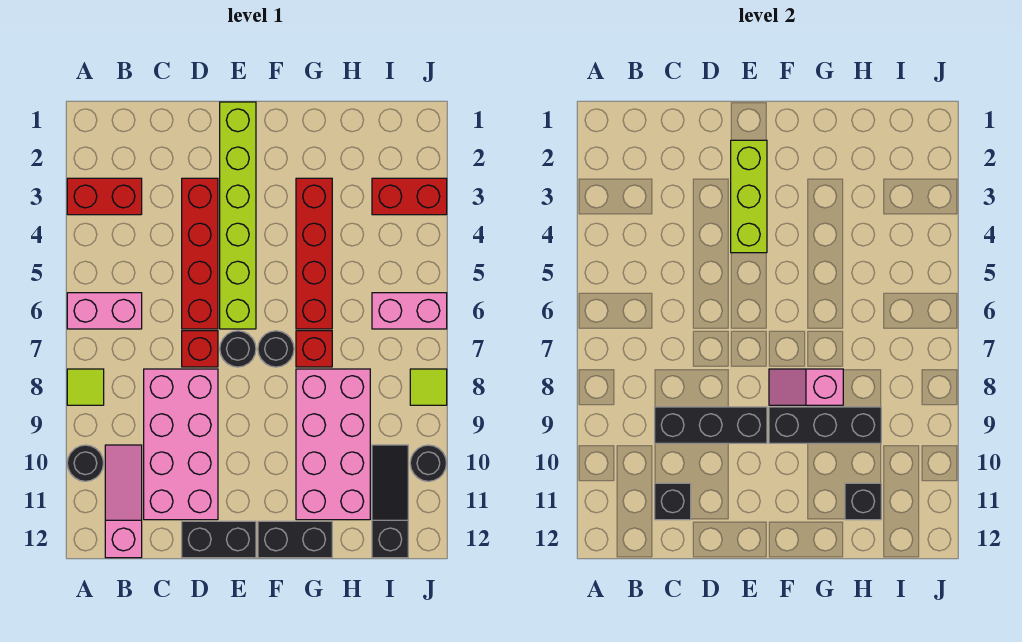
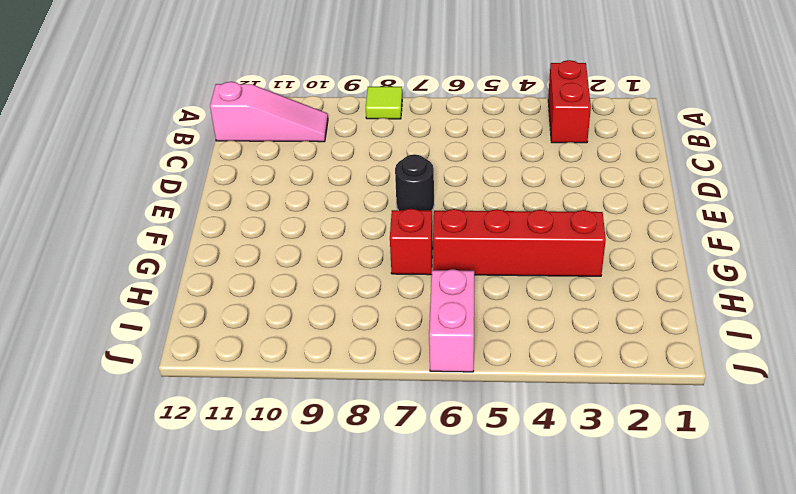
none -> pink 1x2 brick [67,293,142,329]
none -> black 1x1 round brick [67,445,104,481]
none -> pink 2x4 brick [144,369,218,520]

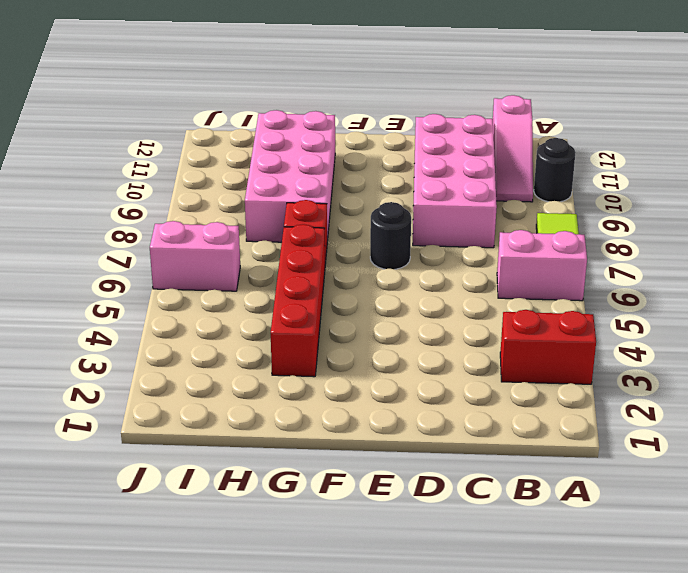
none -> red 1x4 brick [182,178,218,329]
none -> red 1x1 brick [182,331,218,367]
none -> black 1x2 brick [182,521,256,558]

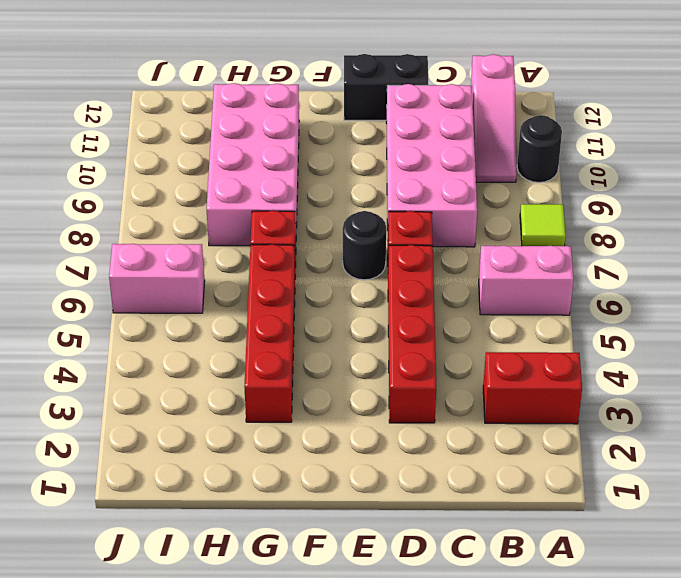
none -> lime 1x6 brick [220,102,256,329]
none -> black 1x1 round brick [258,331,294,367]
none -> black 1x2 brick [258,521,332,558]

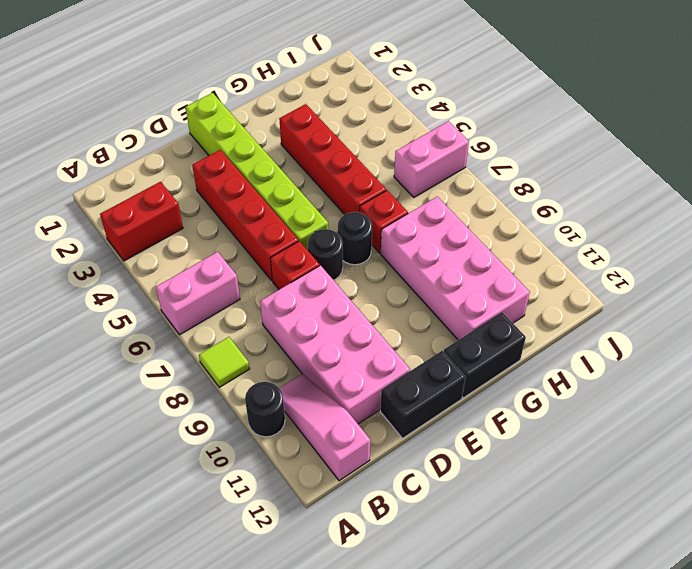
none -> red 1x2 brick [372,178,447,215]
none -> black 1x3 slope [372,445,408,558]
none -> lime 1x1 tile [410,369,447,405]

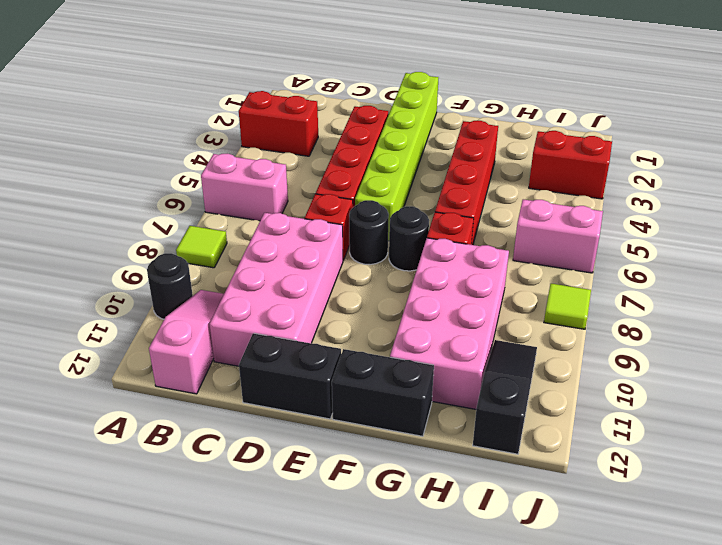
none -> black 1x1 round brick [410,445,447,481]
none -> black 1x3 brick [655,407,767,443]
none -> black 1x1 brick [655,483,691,520]

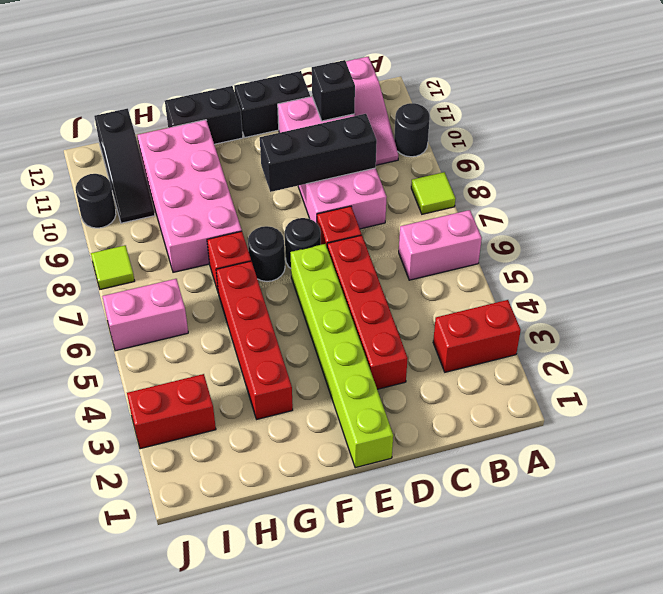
none -> lime 1x3 brick [731,140,767,253]
none -> pink 1x2 slope [769,369,843,405]
none -> black 1x3 brick [769,407,881,443]

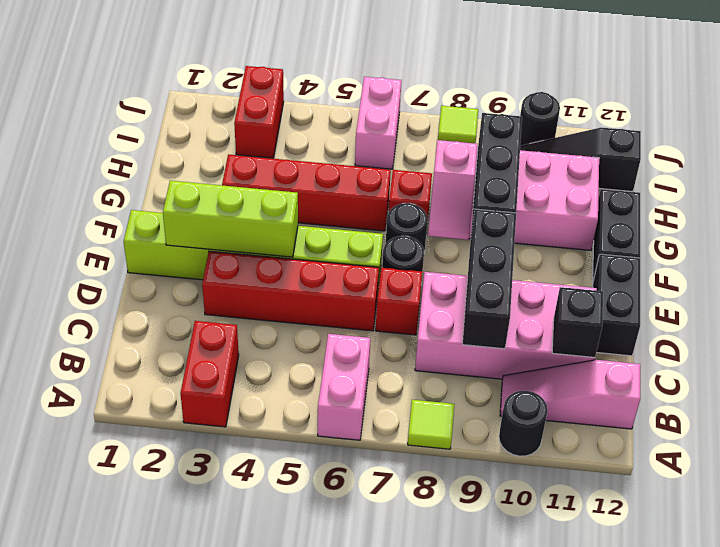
none -> black 1x1 brick [845,483,881,520]

